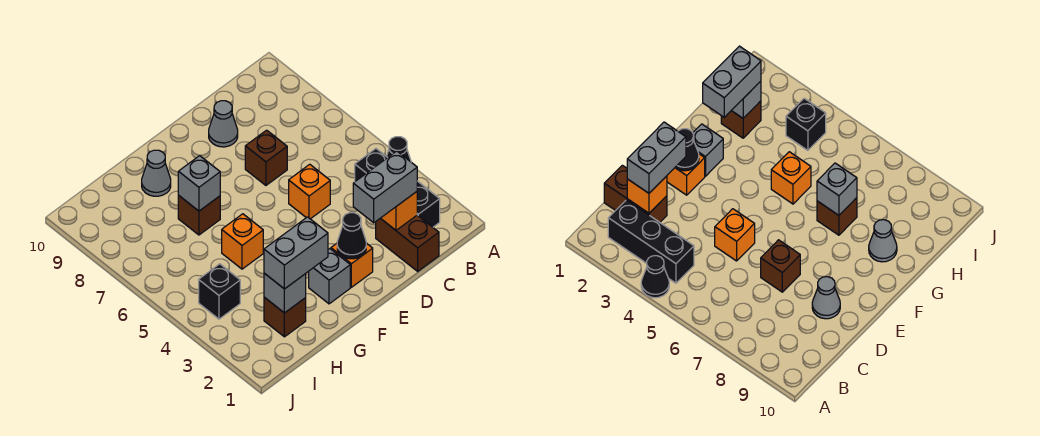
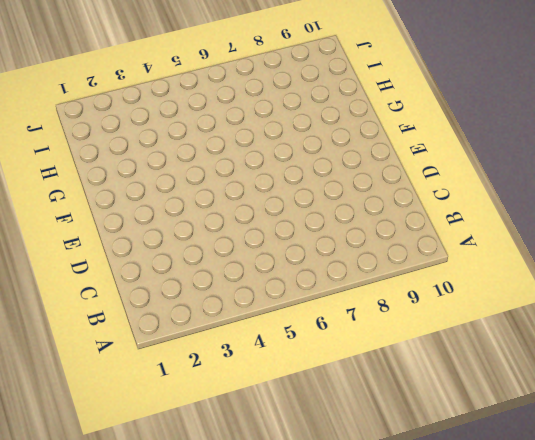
none -> black 1x1 cone [386,137,411,162]
none -> black 1x3 brick [355,149,440,227]
none -> brown 1x2 brick [376,215,439,271]

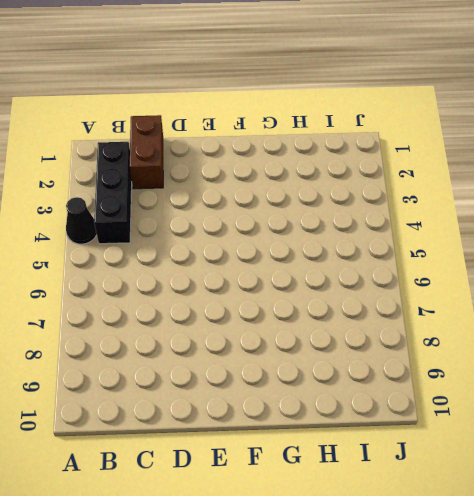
none -> orange 1x1 brick [289,164,330,219]
none -> brown 1x1 brick [245,130,287,185]
none -> grey 1x1 cone [209,101,238,147]

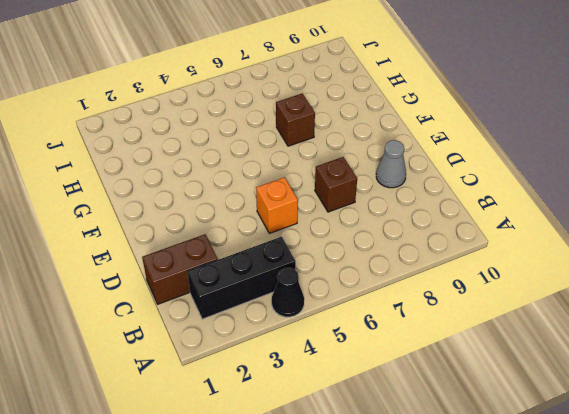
none -> orange 1x1 brick [331,243,373,287]
none -> grey 1x1 brick [309,249,350,304]
none -> orange 1x1 brick [222,214,263,269]

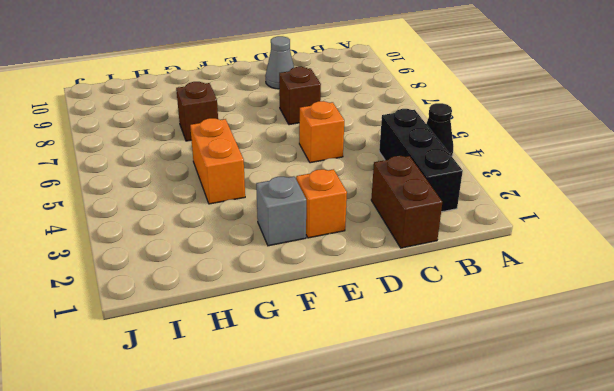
orange 1x2 brick [190,118,245,204] -> orange 1x1 brick [222,214,263,269]
none -> grey 1x1 cone [142,150,171,196]
none -> brown 1x1 brick [264,297,306,337]
none -> black 1x1 brick [199,264,240,319]

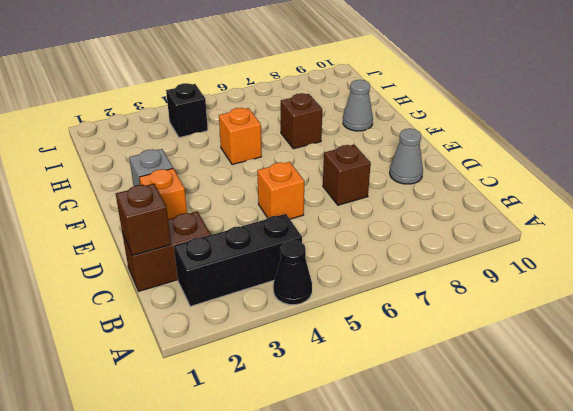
brown 1x1 brick [116,184,171,255] -> brown 1x1 brick moved to [264,297,306,337]
none -> orange 1x1 brick [381,192,417,230]
none -> black 1x1 cone [337,213,366,259]
none -> grey 1x1 brick [178,156,220,211]

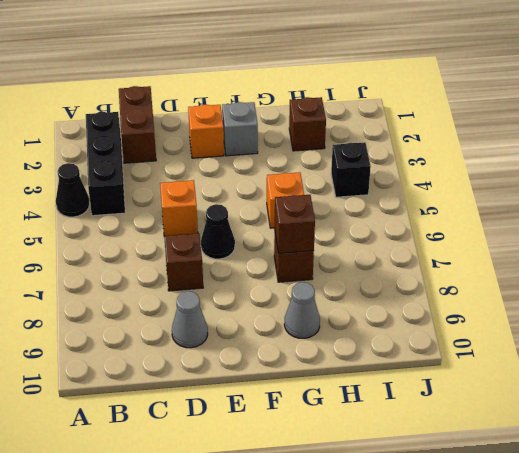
black 1x1 cone [201,204,235,259] -> black 1x1 cone moved to [337,213,366,259]
brown 1x1 brick [275,195,315,253] -> grey 1x1 brick [178,156,220,211]
none -> orange 1x1 brick [381,192,417,230]
none -> grey 1x1 brick [264,273,306,313]
none -> grey 1x2 brick [353,151,417,223]

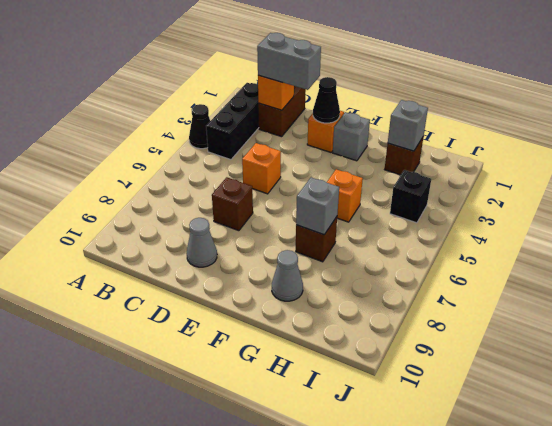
none -> grey 1x2 brick [264,217,328,289]

